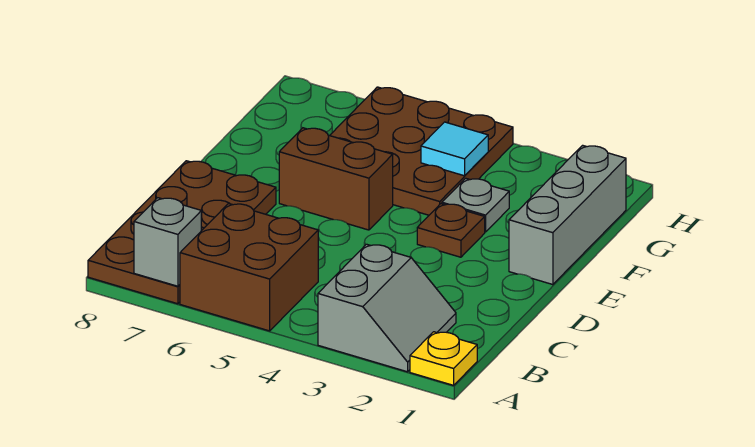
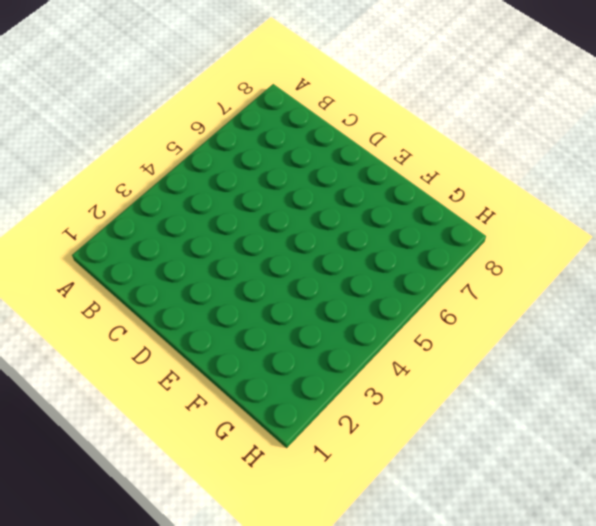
none -> yellow 1x1 plate [410,332,477,385]
none -> grey 2x2 slope [318,244,456,372]

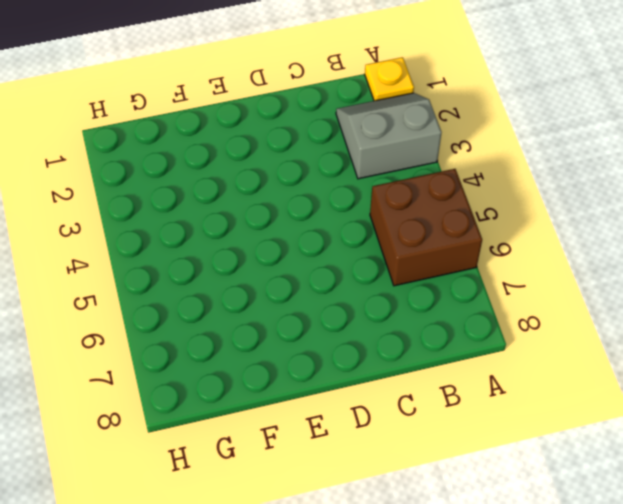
none -> brown 2x4 plate [88,161,276,304]
none -> grey 1x3 brick [509,145,626,285]

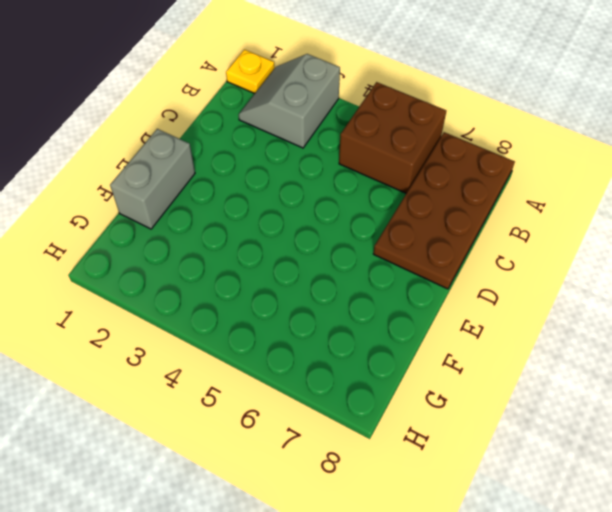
grey 1x2 brick [110,129,195,229] -> grey 1x3 brick [509,145,626,285]
none -> brown 1x1 plate [417,204,485,257]
none -> brown 1x2 brick [279,128,393,230]

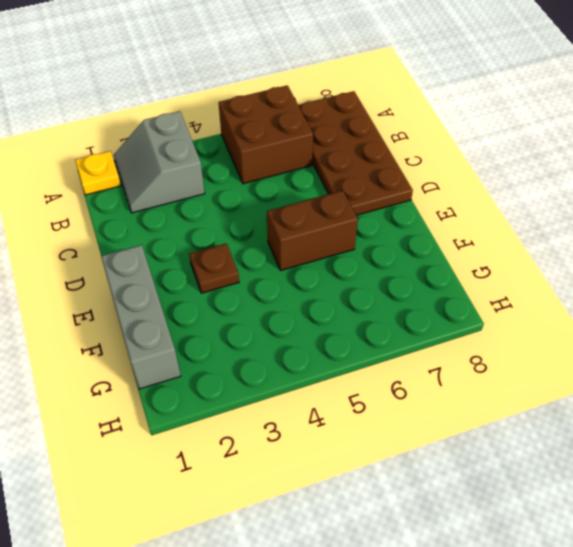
none -> grey 1x1 plate [442,178,509,232]
none -> brown 3x3 plate [330,87,513,215]

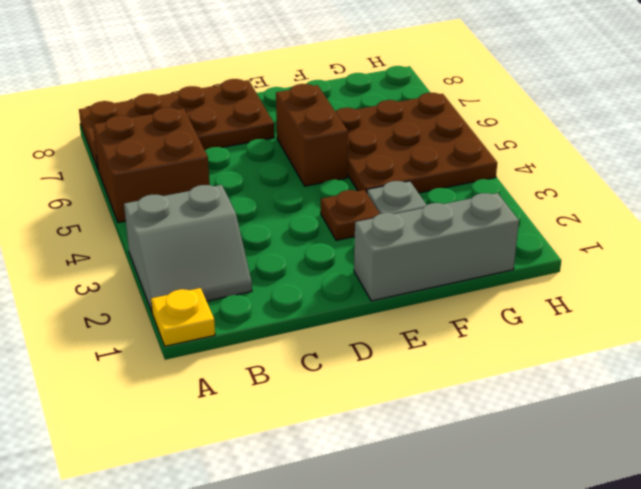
none -> grey 1x1 brick [134,198,201,286]
none -> cyan 1x1 tile [421,122,488,176]

